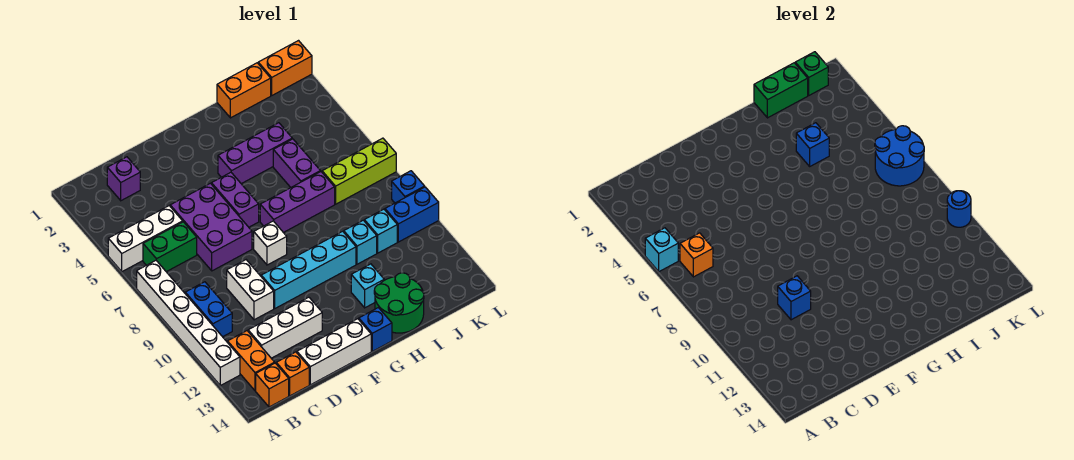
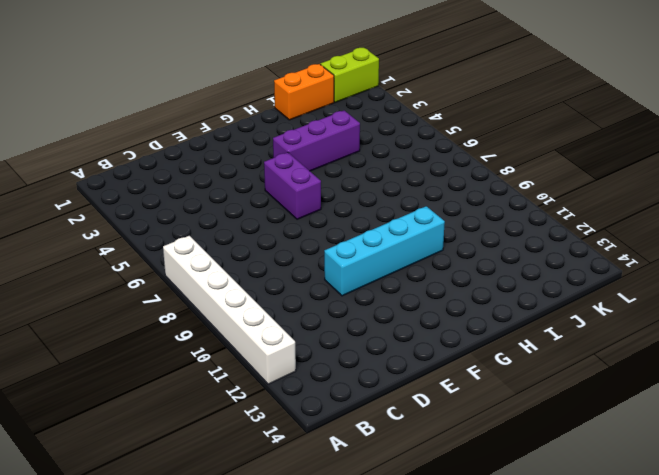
lime 1x2 brick [320,48,379,103] -> orange 1x2 brick [258,41,312,95]
none -> white 1x3 brick [108,206,183,272]
none -> green 1x2 brick [143,222,197,272]
none -> blue 1x2 brick [185,282,232,337]
none -> orange 1x2 brick [228,331,275,391]

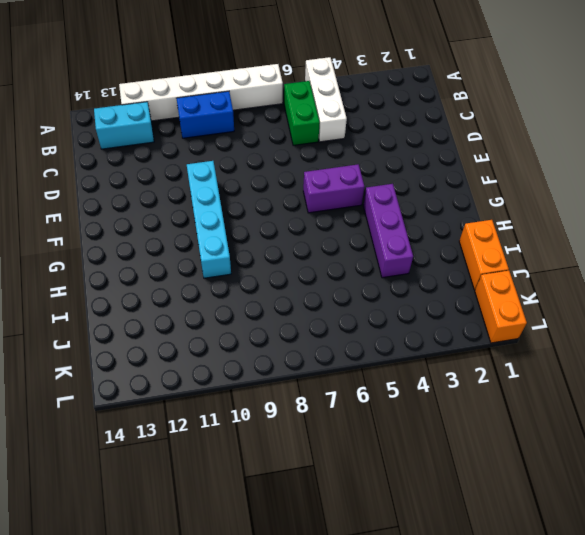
cyan 1x2 brick [94,102,154,149] -> orange 1x2 brick [228,331,275,391]
none -> orange 1x1 brick [256,363,289,407]
none -> purple 1x1 brick [107,157,140,201]
none -> white 1x3 brick [248,297,322,358]
none -> orange 1x1 brick [276,352,309,396]

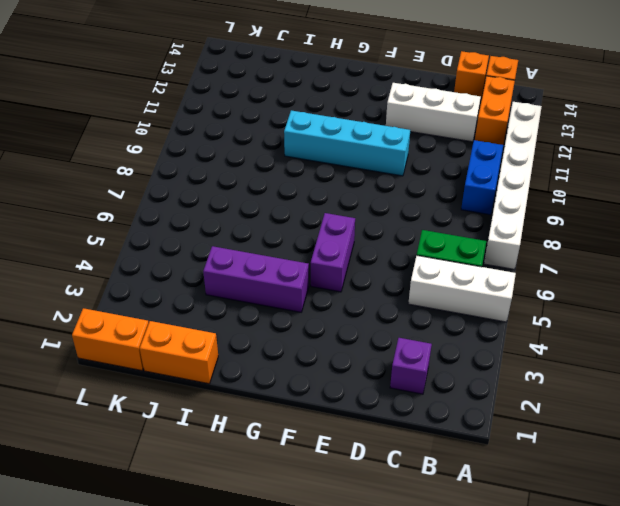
none -> purple 2x3 brick [170,183,252,271]
none -> white 1x2 brick [227,260,274,320]
none -> white 1x3 brick [297,319,371,385]
none -> white 1x1 brick [254,221,287,265]

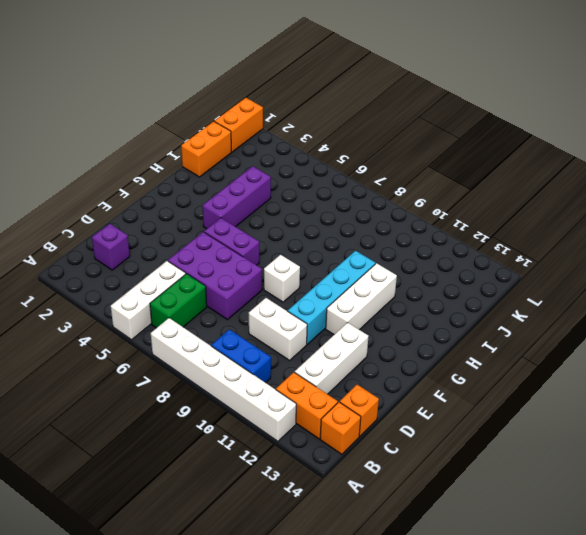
white 1x3 brick [326,263,397,335] -> white 1x3 brick moved to [297,319,371,385]
none -> purple 1x3 brick [260,172,335,233]
none -> blue 1x1 brick [359,308,392,351]
none -> cyan 1x1 brick [351,264,384,308]
none -> green 2x2 round brick [374,273,424,333]

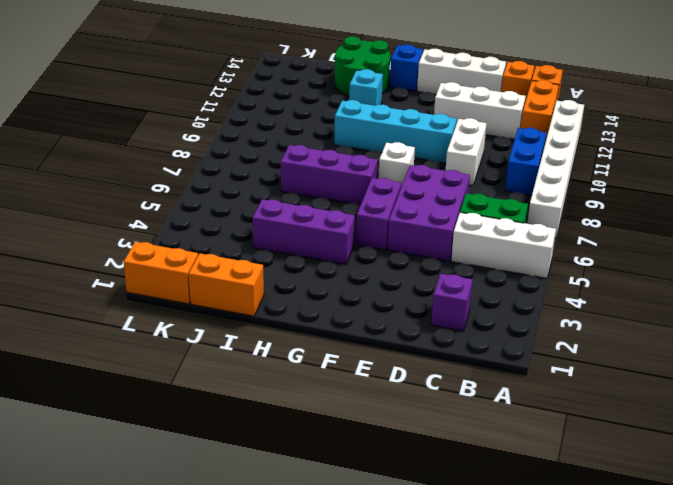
none -> purple 1x2 brick [273,139,320,187]
none -> cyan 1x1 brick [344,220,377,264]
none -> lime 1x3 brick [322,138,396,204]
none -> cyan 1x1 brick [364,209,397,253]

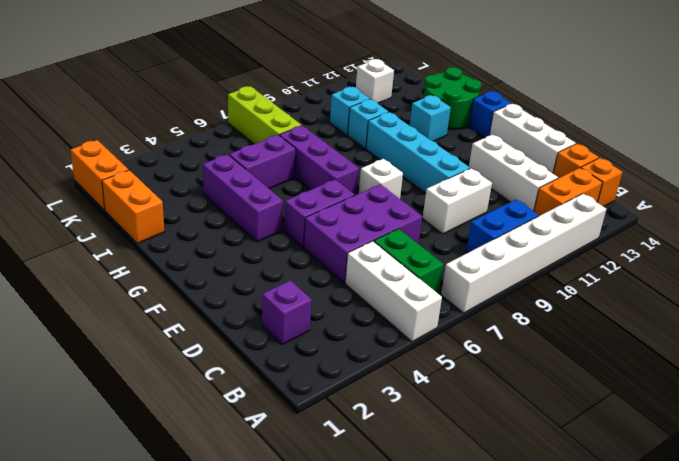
white 1x1 brick [356,59,394,103] -> none
none -> blue 1x2 brick [385,187,439,242]
none -> blue 1x1 brick [392,171,425,203]
none -> cyan 1x1 brick [645,228,678,272]
none -> orange 1x1 brick [680,233,713,277]

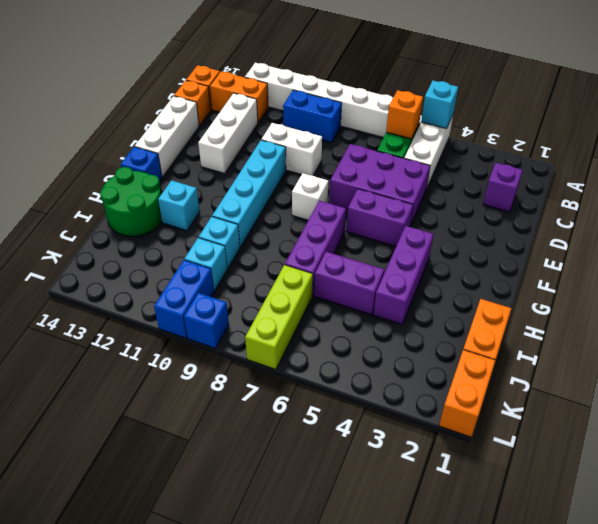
none -> blue 1x1 brick [778,276,811,320]
none -> green 1x2 brick [754,63,808,118]
none -> blue 1x1 brick [796,123,829,166]
none -> green 1x1 brick [795,52,828,95]

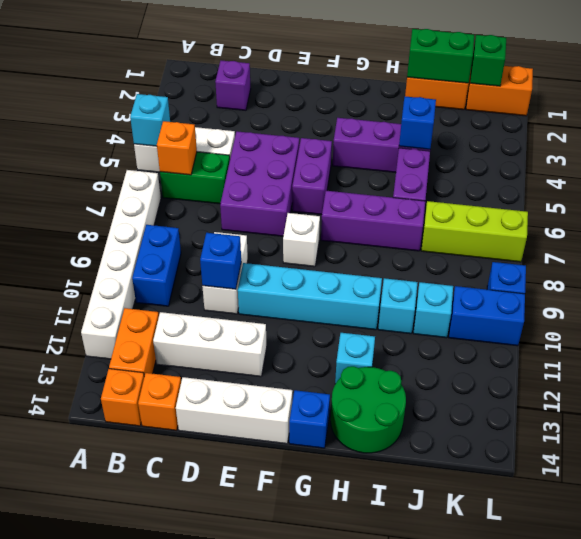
none -> blue 2x2 round brick [875,126,924,186]
none -> blue 1x1 round brick [947,191,971,227]

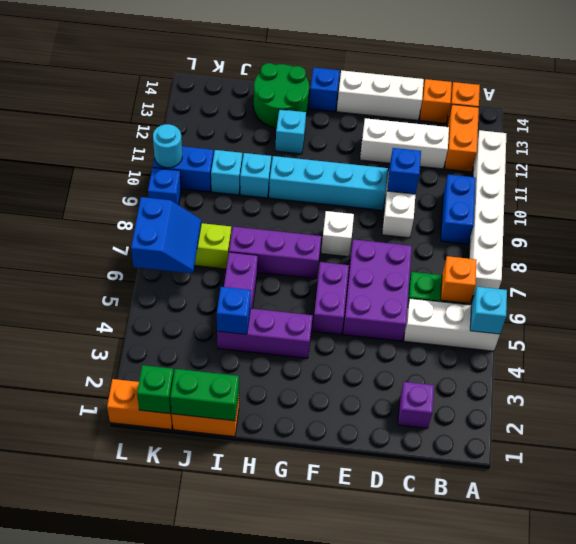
blue 2x2 slope [131,197,201,273] -> blue 2x2 round brick [875,126,924,186]
cyan 1x1 round brick [153,124,182,168] -> blue 1x1 round brick [947,191,971,227]

